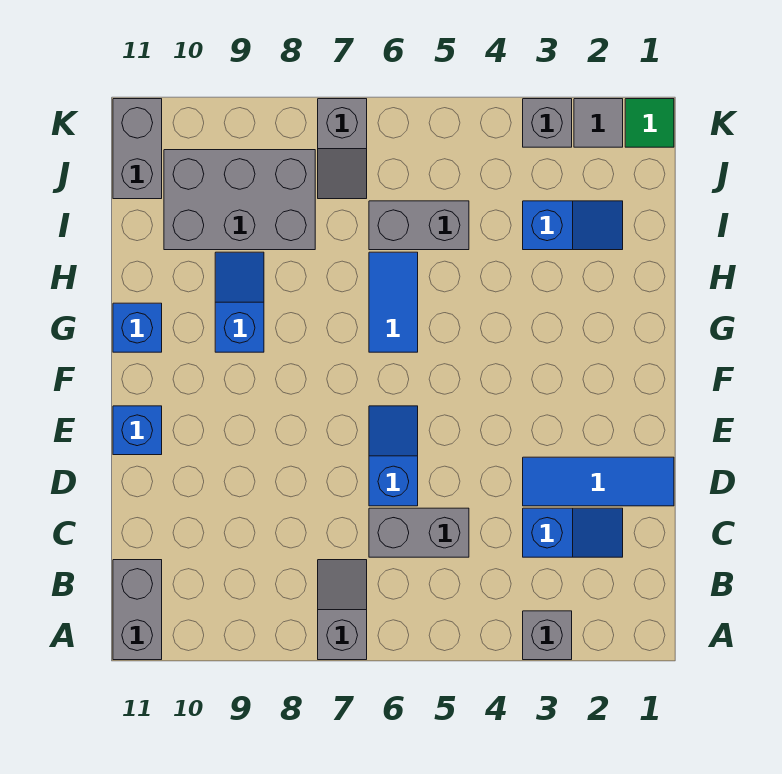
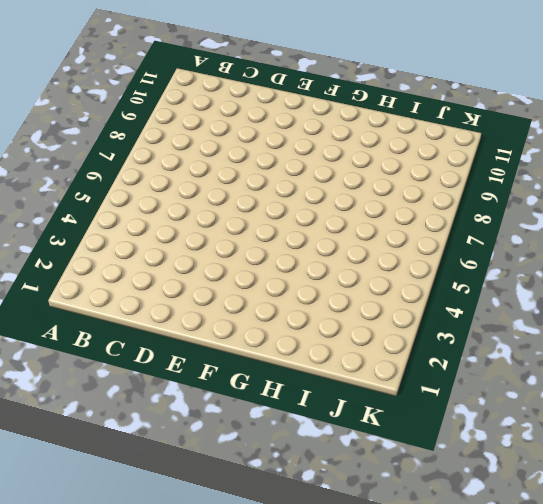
none -> grey 1x1 brick [523,611,572,660]
none -> grey 1x2 slope [318,560,367,660]
none -> grey 1x2 brick [113,560,162,660]

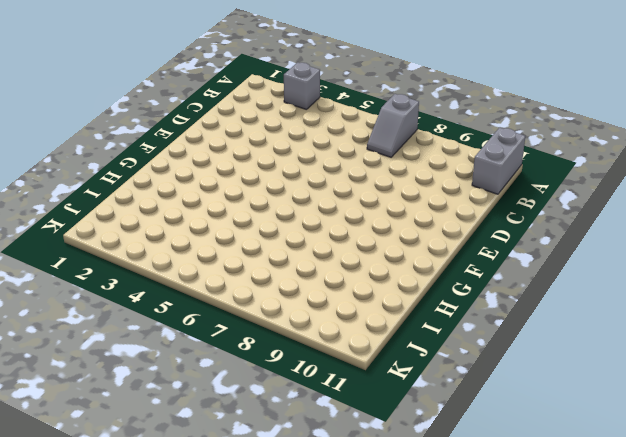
none -> blue 1x2 slope [523,508,623,557]
none -> grey 1x2 brick [369,508,469,557]
none -> blue 1x3 tile [523,457,674,506]

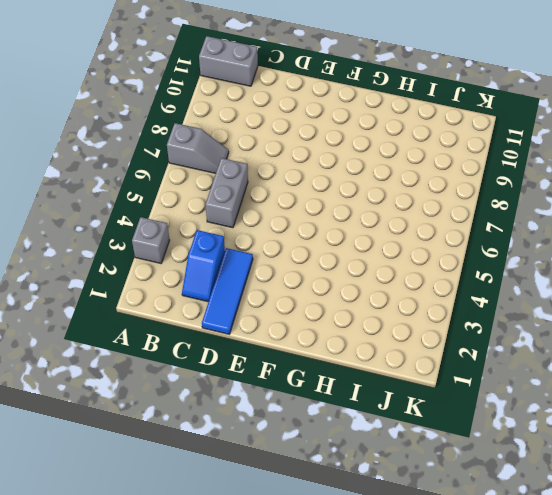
none -> blue 1x2 slope [369,406,418,506]
none -> blue 1x1 brick [113,406,162,455]
none -> blue 1x2 tile [369,252,418,352]

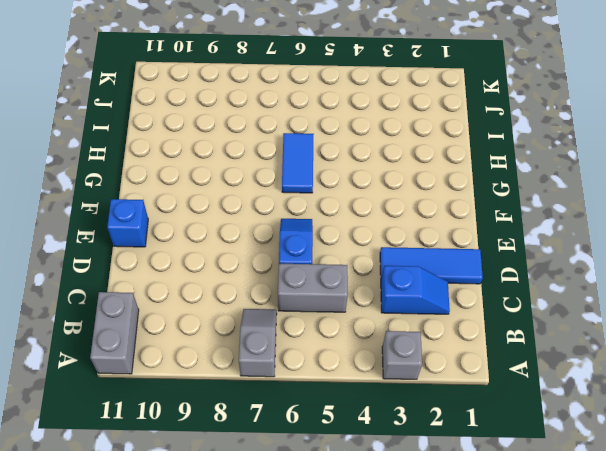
none -> blue 1x2 slope [215,252,264,352]
none -> blue 1x1 brick [113,303,162,352]
none -> blue 1x2 slope [523,201,623,250]

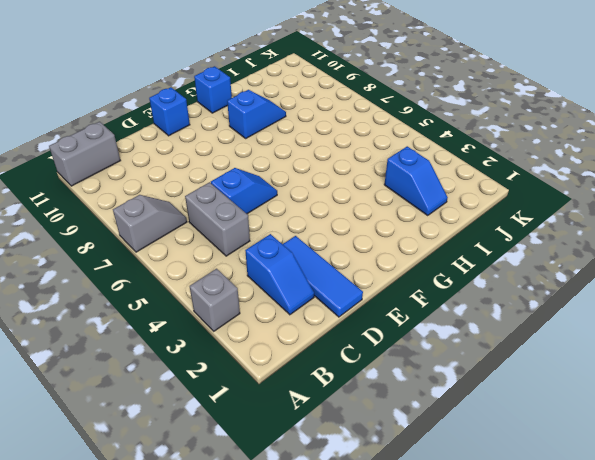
none -> blue 1x2 tile [369,252,418,352]
none -> grey 1x2 brick [369,201,469,250]
none -> grey 2x3 brick [164,150,315,250]

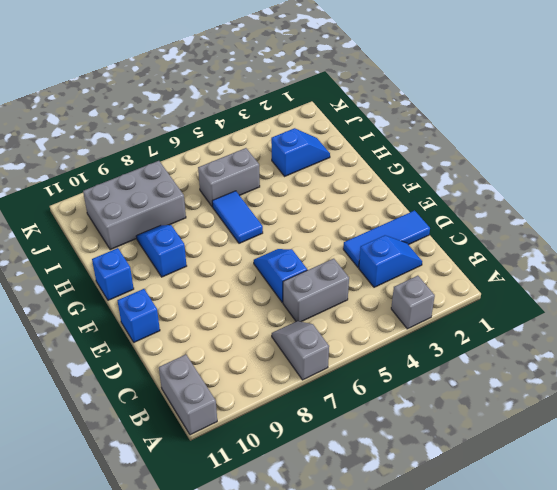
none -> grey 1x2 slope [318,99,367,199]
none -> grey 1x2 brick [113,99,162,199]
none -> green 1x1 tile [625,99,674,147]

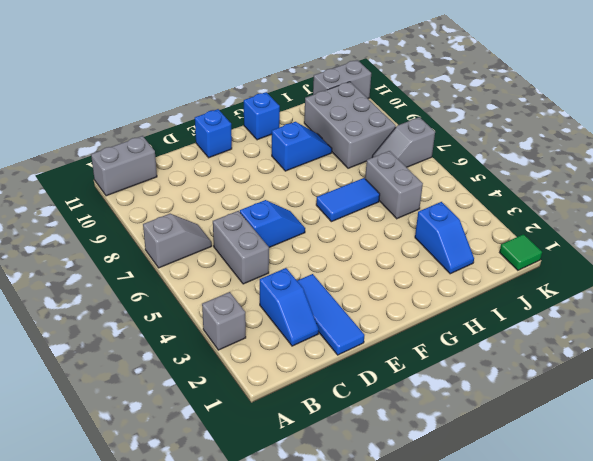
none -> grey 1x1 tile [574,99,623,147]
none -> grey 1x1 brick [523,99,572,147]

